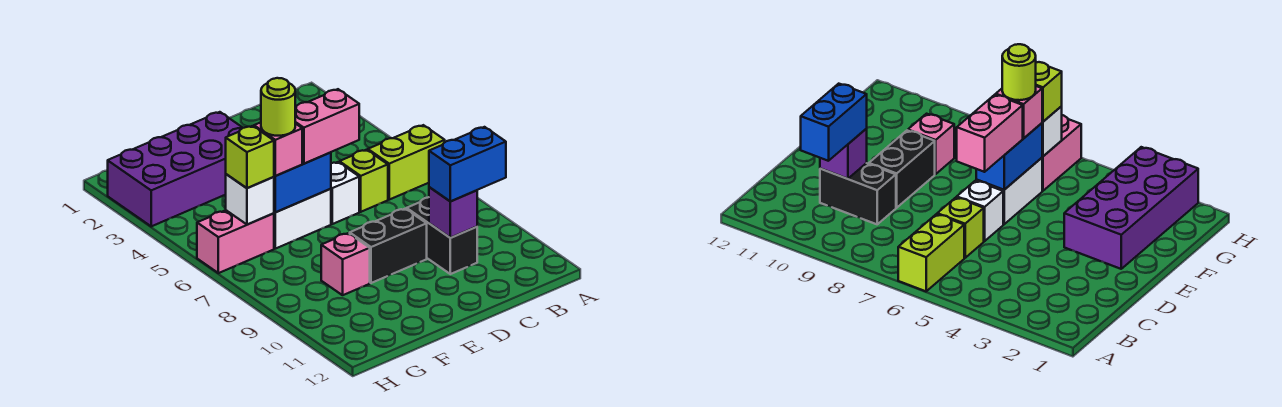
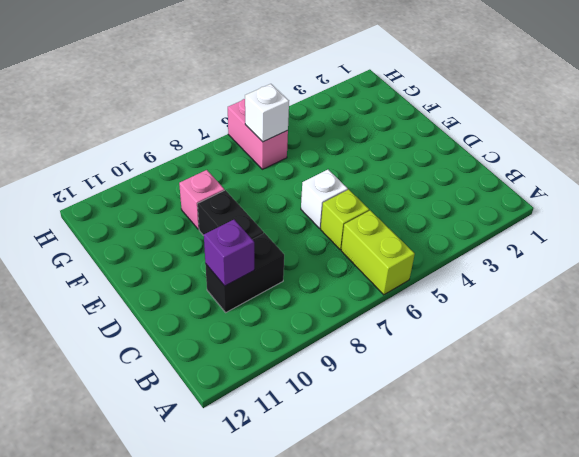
none -> purple 2x4 brick [108,112,243,226]
none -> white 1x2 brick [274,189,331,249]
none -> blue 1x2 brick [274,152,331,212]

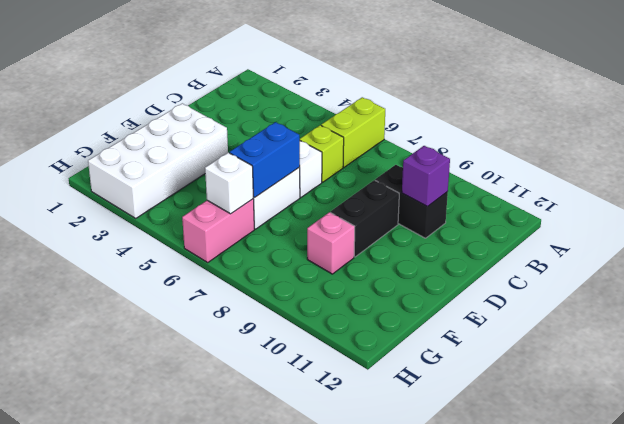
white 2x4 brick [88,103,228,218] -> purple 2x4 brick [108,112,243,226]
none -> blue 1x2 brick [429,127,506,201]
none -> pink 1x2 brick [295,89,359,164]
none -> pink 1x1 brick [254,122,302,176]

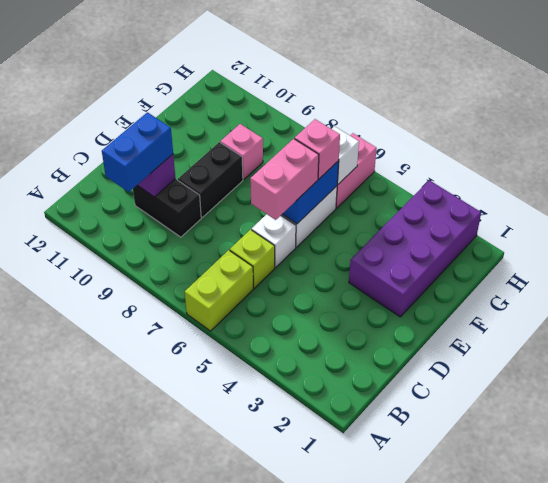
none -> lime 1x1 brick [226,126,274,188]
none -> lime 1x1 round brick [261,78,295,136]

